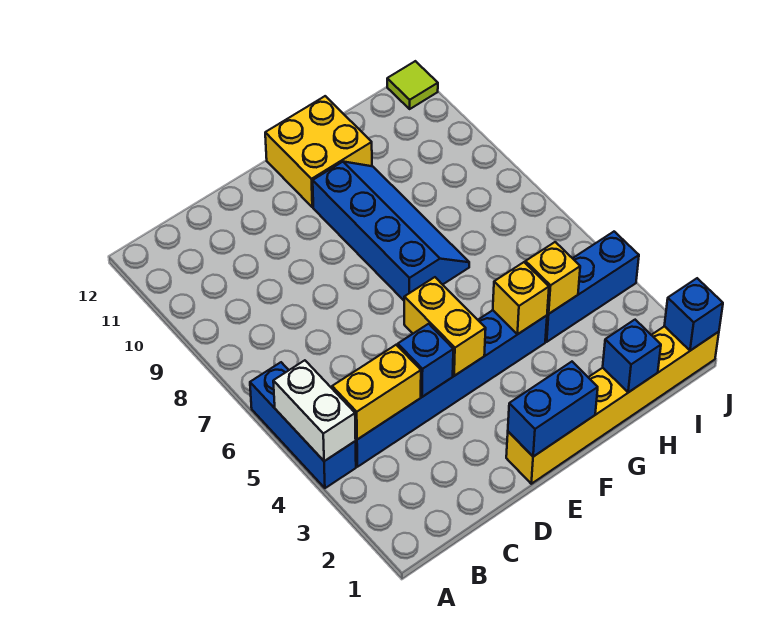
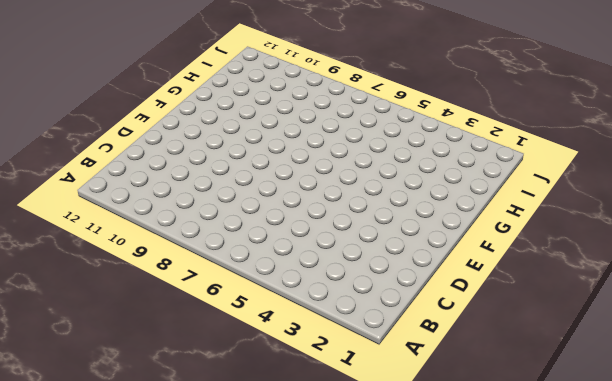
none -> blue 1x3 brick [250,362,356,488]
none -> blue 1x6 brick [356,310,547,467]
none -> yellow 1x6 brick [506,326,719,484]

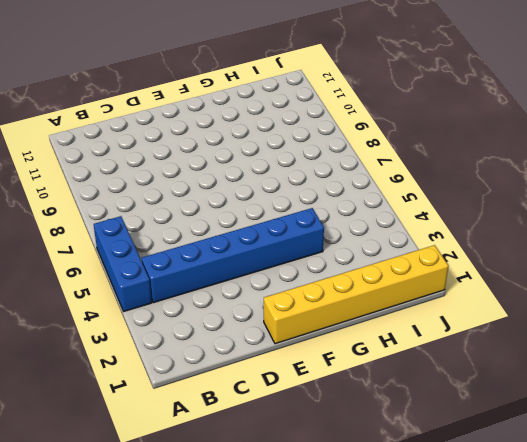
none -> blue 2x4 slope [313,162,469,300]
none -> yellow 2x2 brick [265,96,372,207]
none -> blue 1x3 brick [545,232,639,342]

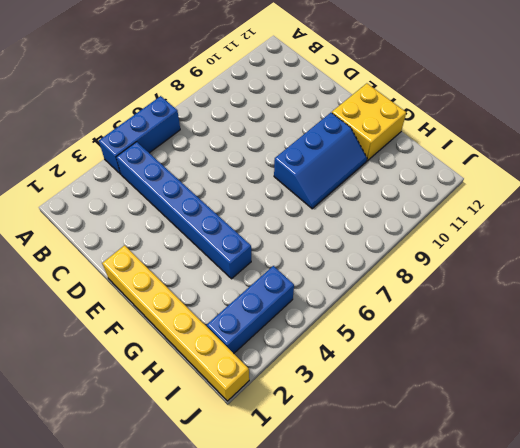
blue 2x3 slope [274,113,367,209] -> blue 2x4 slope [313,162,469,300]
blue 1x3 brick [207,266,294,353] -> blue 1x3 brick turned to [545,232,639,342]
none -> lime 1x1 tile [387,61,438,109]
none -> white 1x2 brick [273,360,356,461]
none -> yellow 1x2 brick [332,345,421,440]

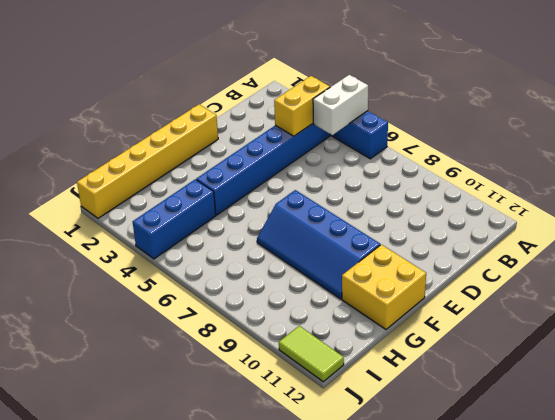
white 1x2 brick [313,75,368,135] -> white 1x2 brick turned to [273,360,356,461]
lime 1x2 tile [279,326,344,382] -> lime 1x1 tile [387,61,438,109]
none -> blue 1x1 brick [398,324,453,397]
none -> blue 1x2 brick [508,362,598,457]
none -> yellow 1x2 brick [404,277,486,376]

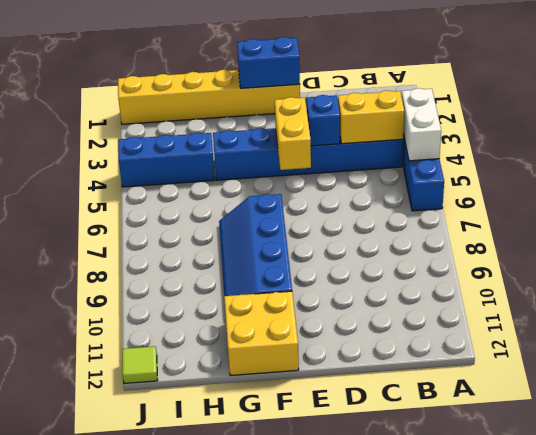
none -> yellow 1x1 brick [493,262,549,334]
none -> blue 1x1 brick [603,320,661,392]
none -> yellow 1x1 brick [525,242,580,314]

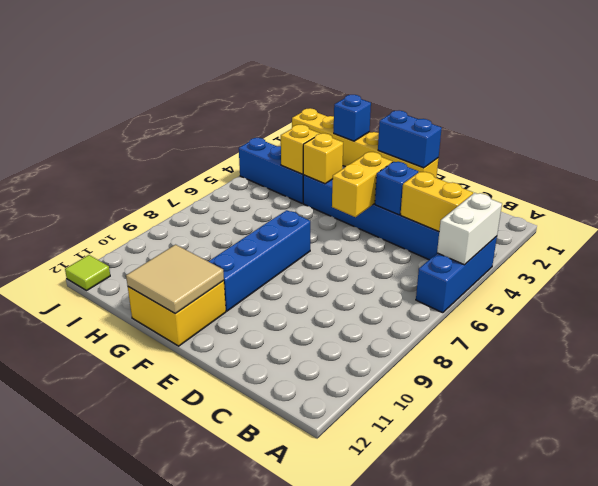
tan 2x2 tile [126,245,224,314] -> none
none -> blue 1x1 brick [664,278,723,351]

